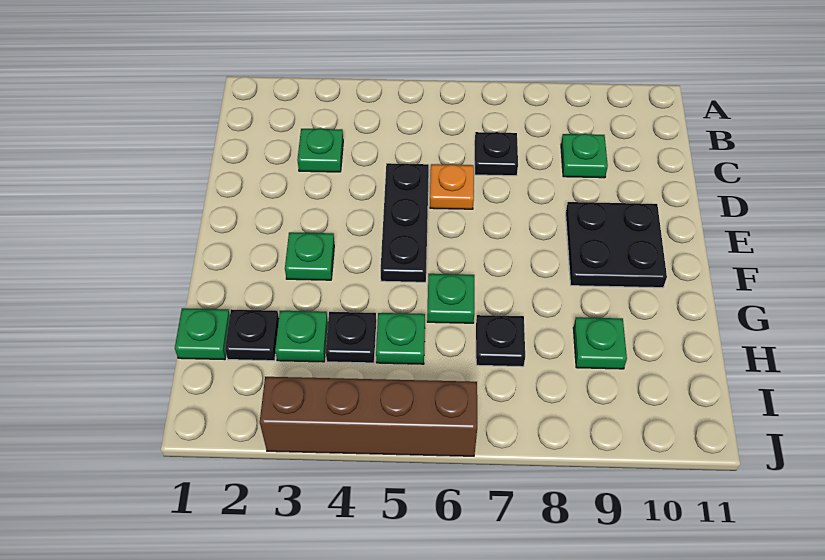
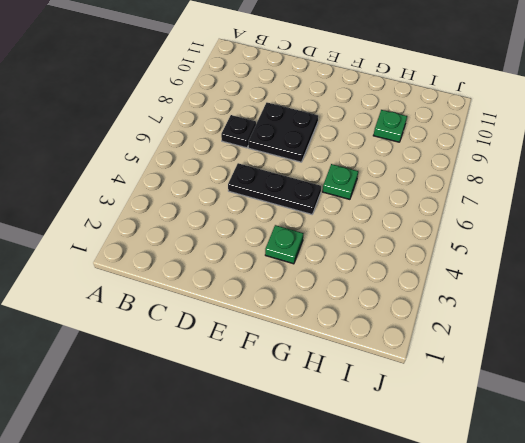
black 2x2 plate [248,103,318,162] -> black 2x2 plate moved to [566,202,667,288]
none -> green 1x1 plate [297,128,343,172]
none -> green 1x1 plate [561,134,608,178]
none -> orange 1x1 plate [430,164,474,209]

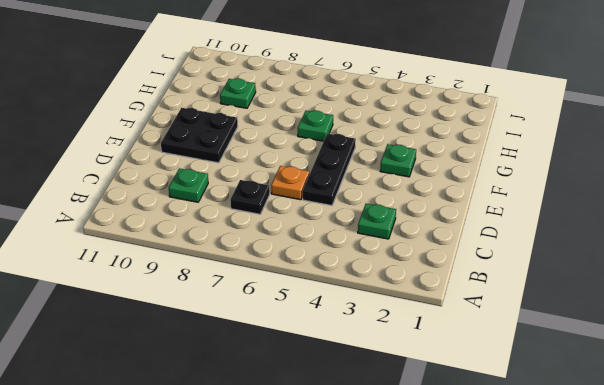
none -> green 1x1 plate [175,308,230,360]
none -> black 1x1 plate [225,309,279,361]
none -> green 1x1 plate [275,311,328,362]

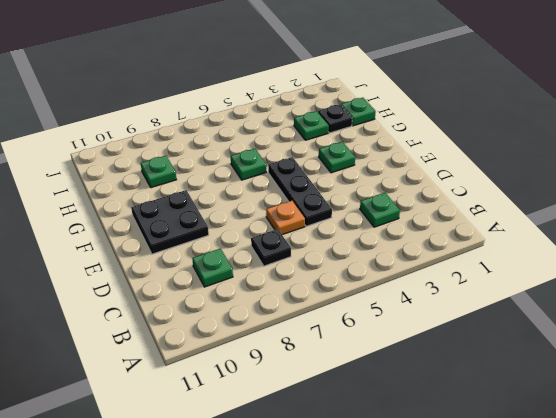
none -> black 1x1 plate [326,312,376,363]
none -> green 1x1 plate [376,313,425,364]
none -> black 1x1 plate [476,315,525,367]

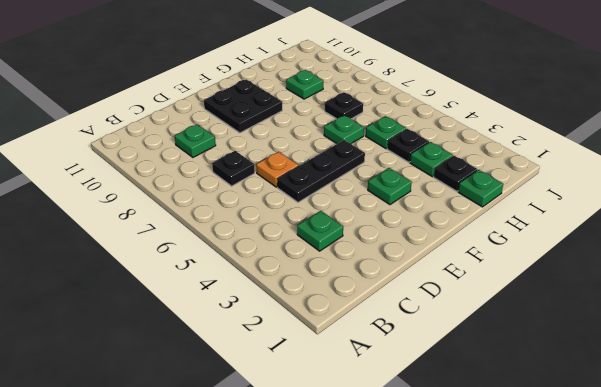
none -> brown 1x4 brick [260,377,477,456]

